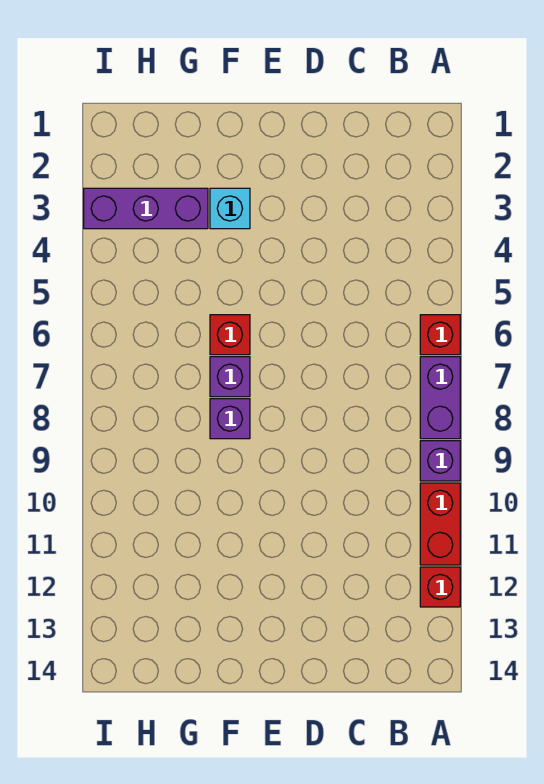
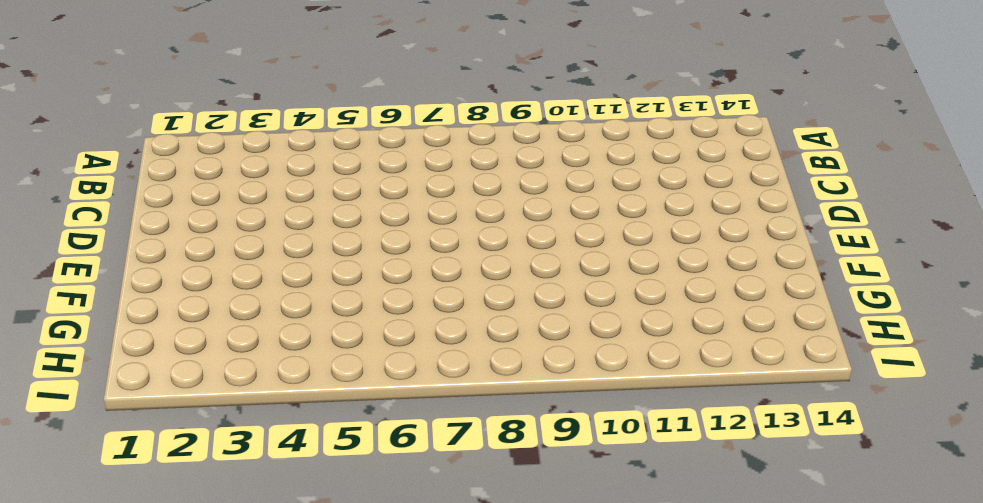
none -> red 1x1 brick [420,315,460,355]
none -> purple 1x2 brick [420,357,460,439]

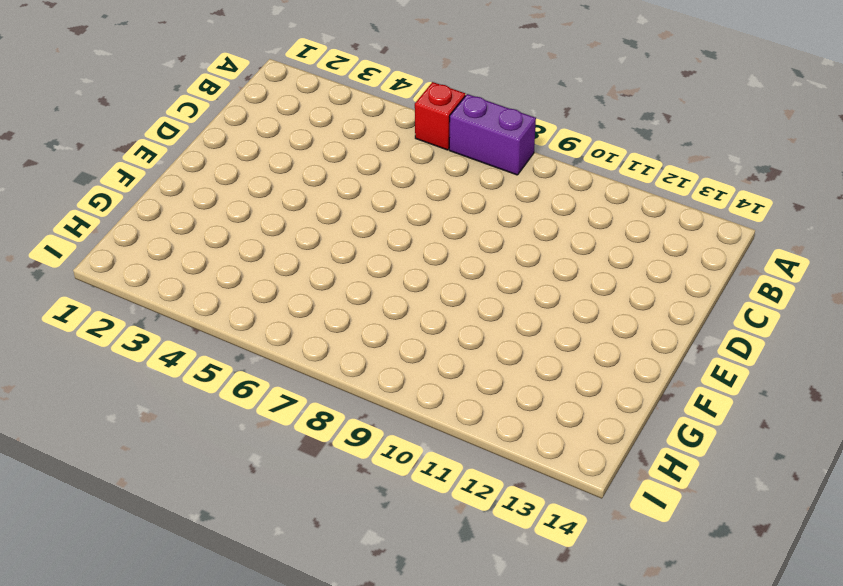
none -> purple 1x1 brick [420,441,460,481]
none -> red 1x2 brick [420,483,460,565]

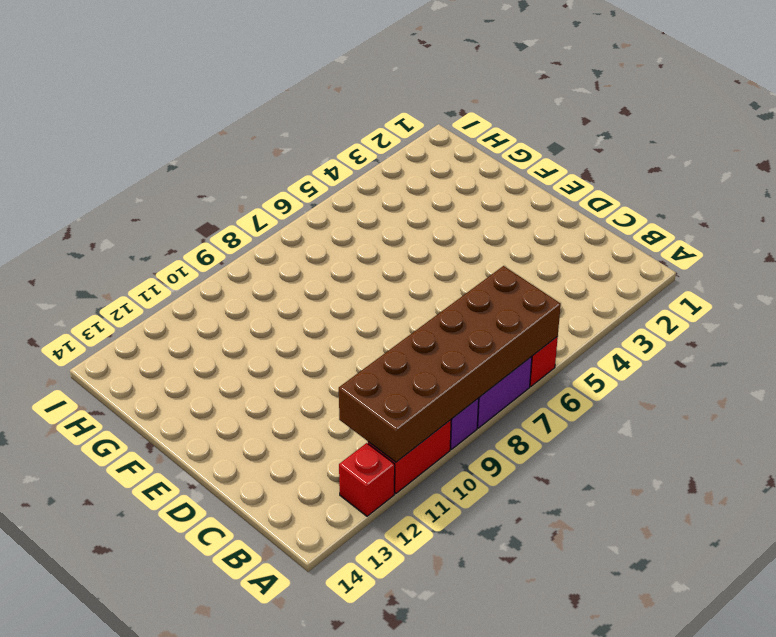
brown 2x6 brick [339,266,561,462] -> none
none -> cyan 1x1 brick [210,188,250,229]
none -> red 1x1 brick [210,315,250,355]

